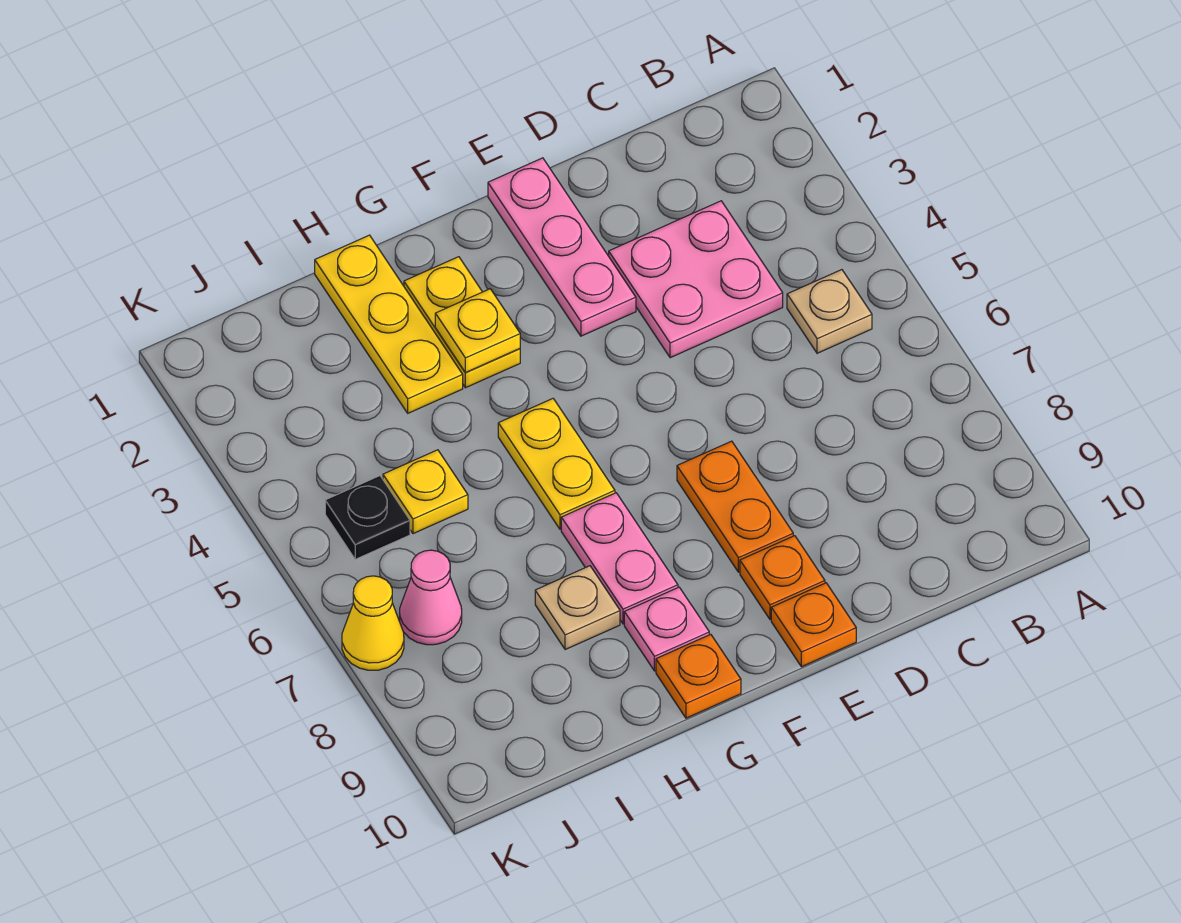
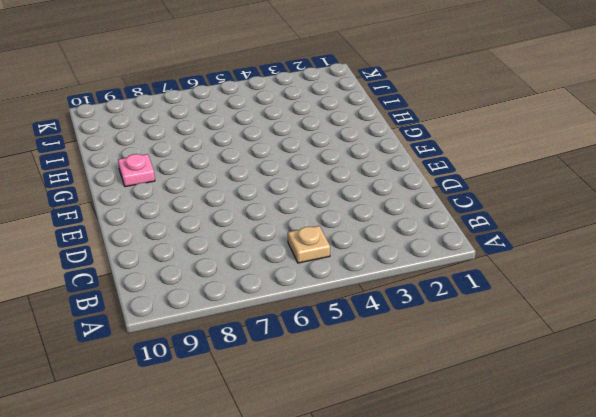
none -> pink 2x2 plate [609,201,783,358]
none -> pink 1x3 plate [488,158,636,336]
none -> orange 1x2 plate [677,441,793,572]

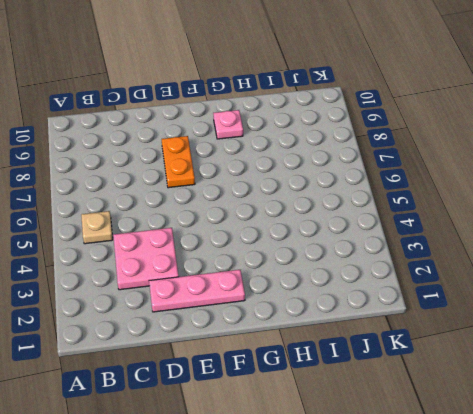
pink 1x3 plate [149,270,245,312] -> pink 1x3 plate turned to [488,158,636,336]
none -> orange 1x1 plate [740,536,825,619]
none -> orange 1x1 plate [771,583,856,667]
none -> yellow 1x2 plate [404,257,520,388]

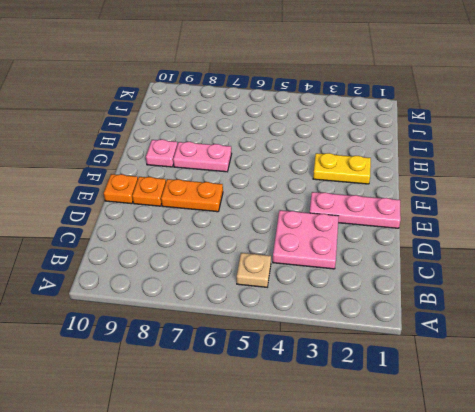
none -> yellow 1x2 plate [498,399,615,529]
none -> orange 1x1 plate [656,634,741,718]
none -> yellow 1x3 plate [315,235,463,413]

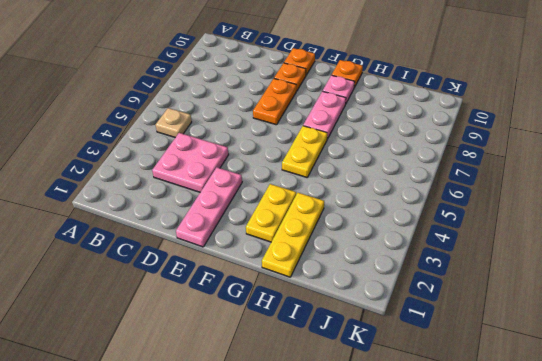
none -> tan 1x1 plate [535,566,620,650]
none -> yellow 1x1 plate [383,450,468,534]
none -> black 1x1 plate [325,476,410,559]

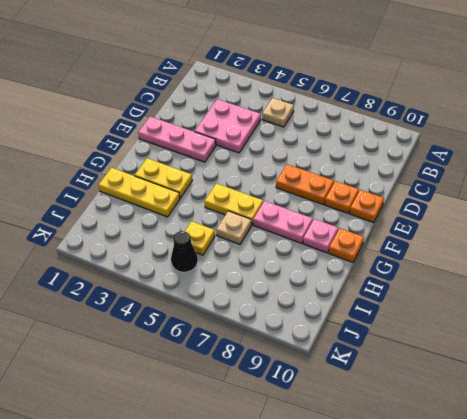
tan 1x1 plate [216,211,252,244] -> tan 1x1 plate moved to [535,566,620,650]
black 1x1 cone [171,231,198,272] -> black 1x1 plate [325,476,410,559]
none -> pink 1x1 cone [400,550,462,645]
none -> yellow 1x1 cone [342,576,404,670]
none -> yellow 1x1 plate [435,289,520,373]

